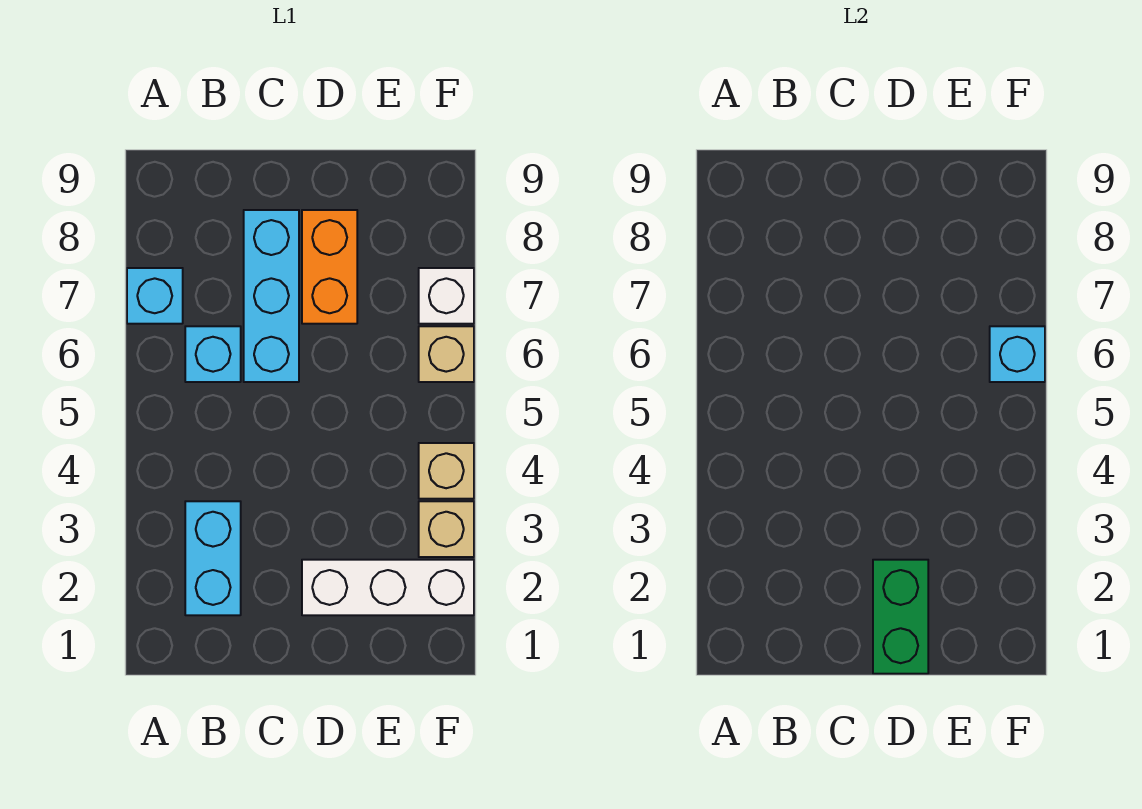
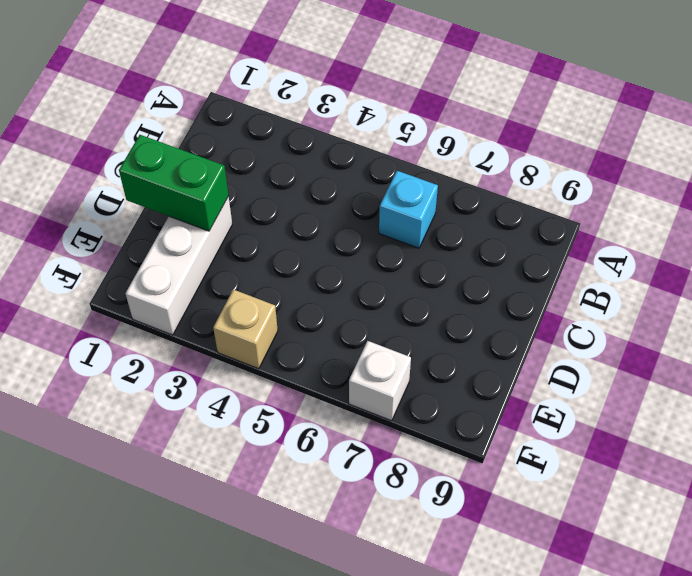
none -> cyan 1x1 brick [127,268,183,324]
none -> cyan 1x2 brick [185,501,241,615]
none -> cyan 1x3 brick [244,210,299,382]

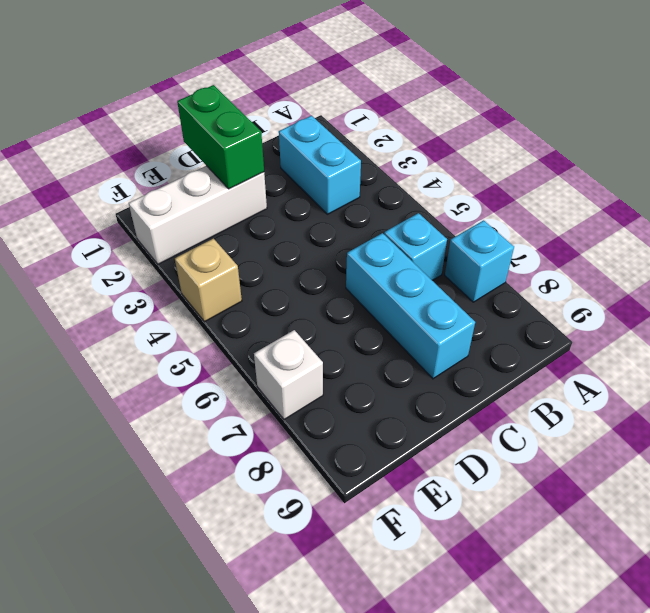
none -> orange 1x2 brick [302,210,357,324]
none -> tan 1x1 brick [419,501,474,557]
none -> tan 1x1 brick [419,326,474,382]

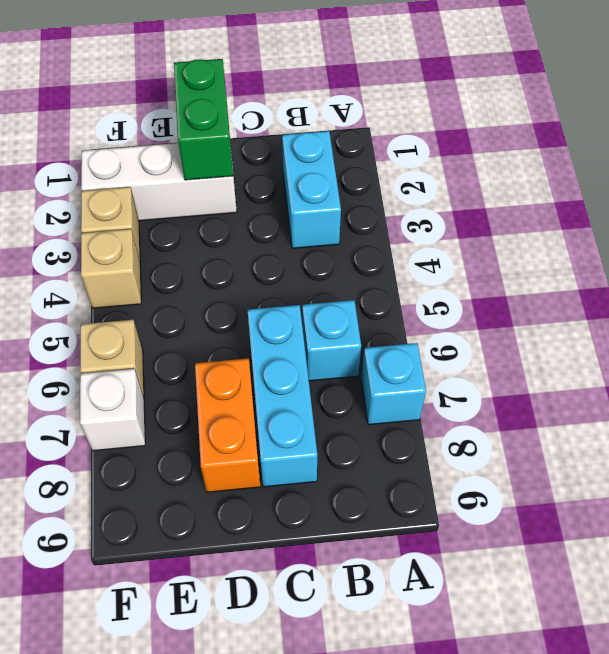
none -> cyan 1x1 brick [990,326,1045,382]

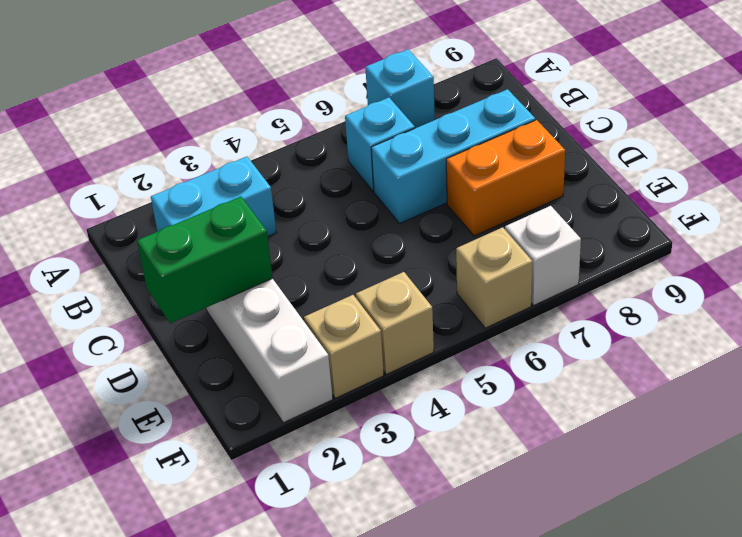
none -> cyan 1x1 brick [990,326,1045,382]

